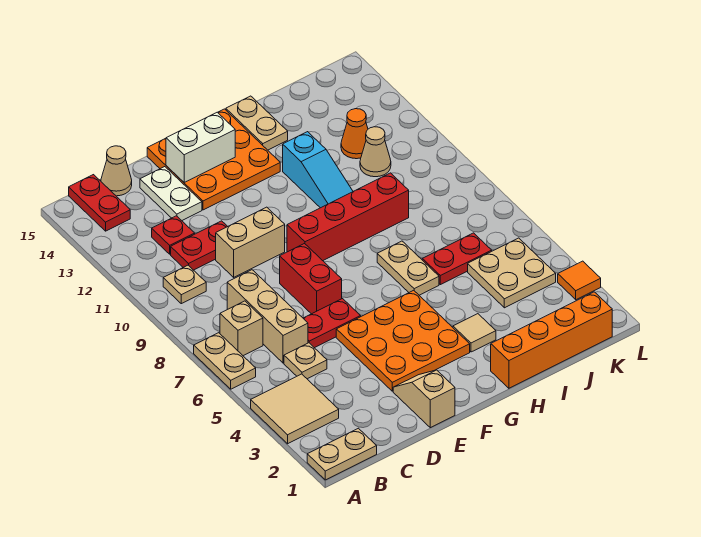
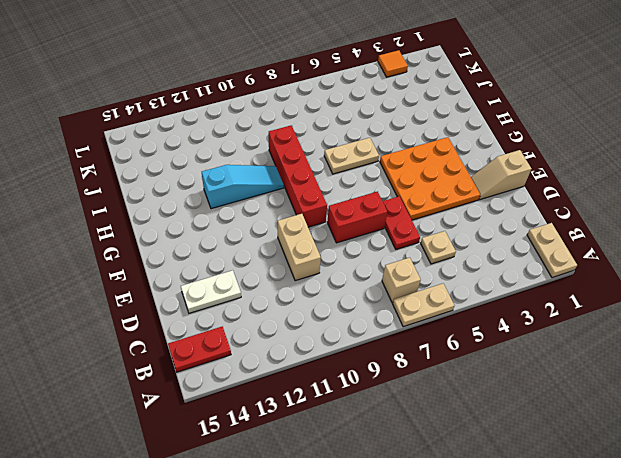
none -> tan 2x2 tile [251,374,339,444]
none -> tan 1x1 plate [163,265,206,304]
none -> tan 1x3 brick [227,270,308,363]
none -> red 1x2 plate [171,221,228,270]

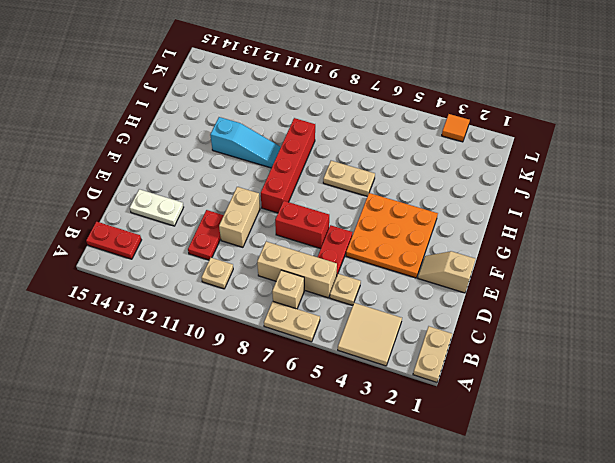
none -> red 1x1 plate [152,216,195,254]
none -> tan 1x1 cone [101,146,132,196]
none -> orange 3x3 plate [147,109,280,210]
none -> orange 1x4 brick [491,292,612,388]

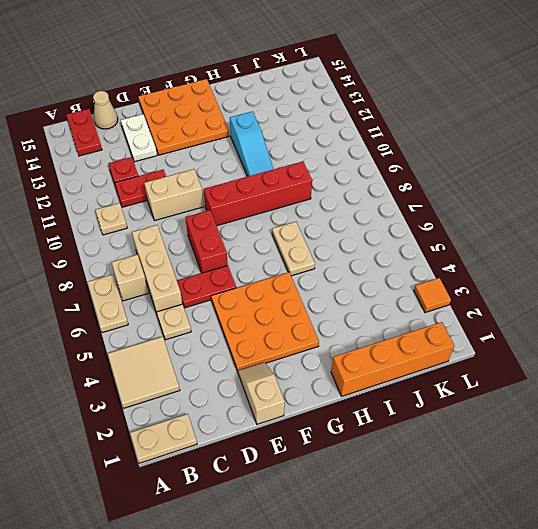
none -> tan 1x1 tile [453,314,496,352]
none -> tan 1x2 plate [226,96,288,150]
none -> red 1x2 plate [422,233,492,285]
none -> tan 2x2 plate [468,238,556,308]

